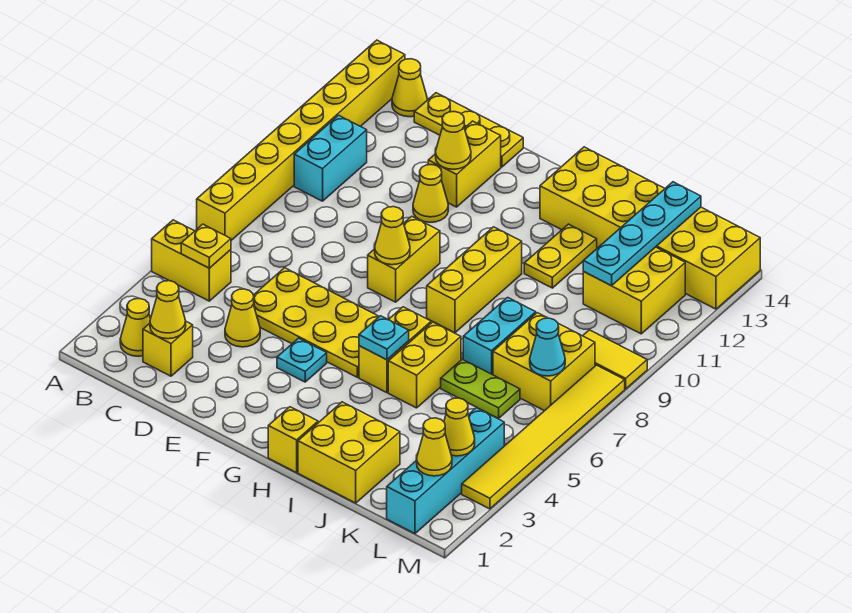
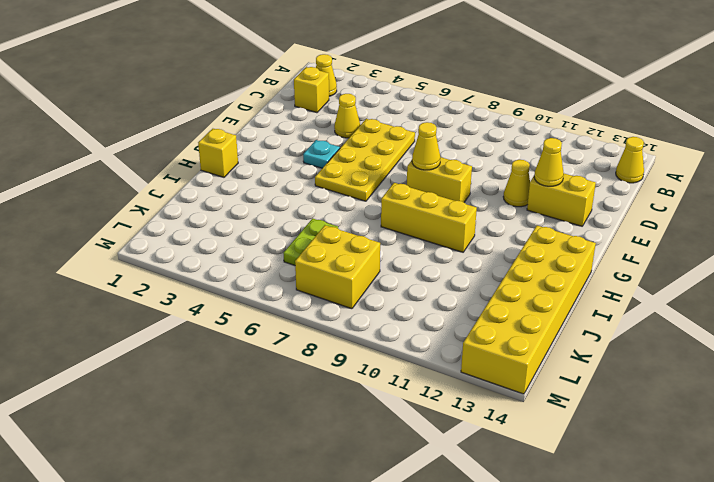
none -> yellow 1x2 brick [152,220,231,301]
none -> yellow 1x8 brick [197,40,405,240]
none -> cyan 1x2 brick [294,115,367,201]
none -> yellow 1x3 plate [414,93,523,167]

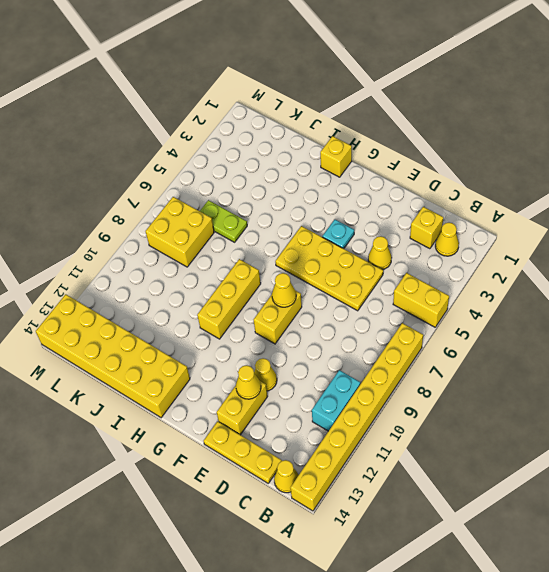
none -> yellow 1x2 brick [359,307,431,393]
none -> yellow 2x2 brick [298,402,400,503]
none -> yellow 1x2 brick [388,322,461,408]
none -> yellow 1x2 plate [524,224,597,288]

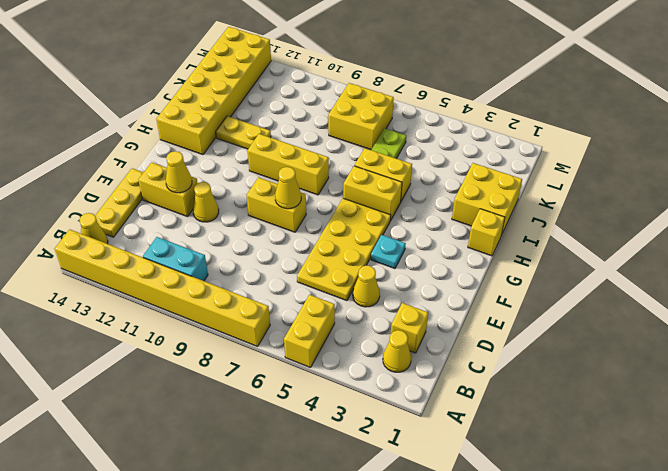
none -> cyan 1x2 brick [463,297,536,375]
none -> yellow 2x2 brick [583,247,685,334]
none -> cyan 1x4 brick [387,408,504,534]
none -> yellow 1x2 tile [583,330,647,389]

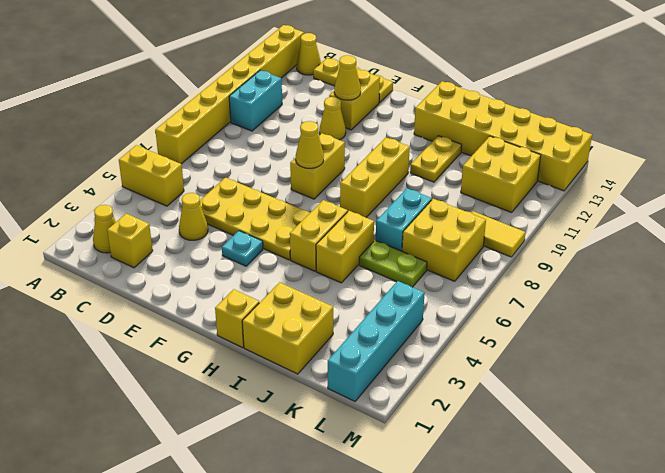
none -> yellow 1x6 tile [462,365,625,509]
none -> yellow 1x1 plate [181,224,231,268]
none -> yellow 1x1 cone [150,281,186,339]
none -> cyan 1x1 plate [359,316,409,360]

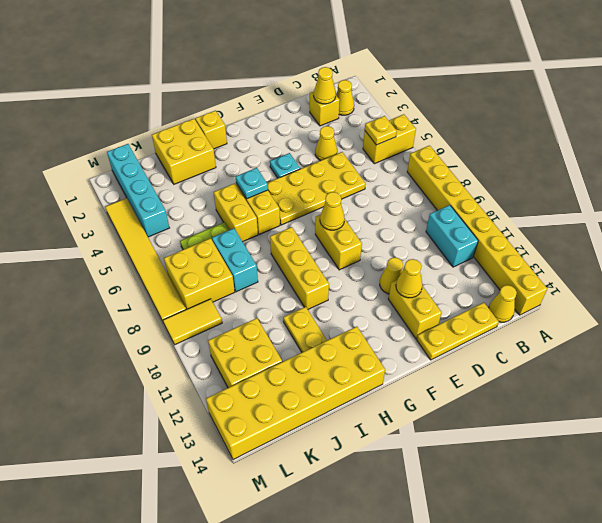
none -> cyan 1x4 plate [583,182,701,286]
none -> yellow 1x1 cone [417,418,452,476]
none -> yellow 1x1 cone [444,398,475,456]
none -> cyan 1x1 cone [530,318,565,376]

